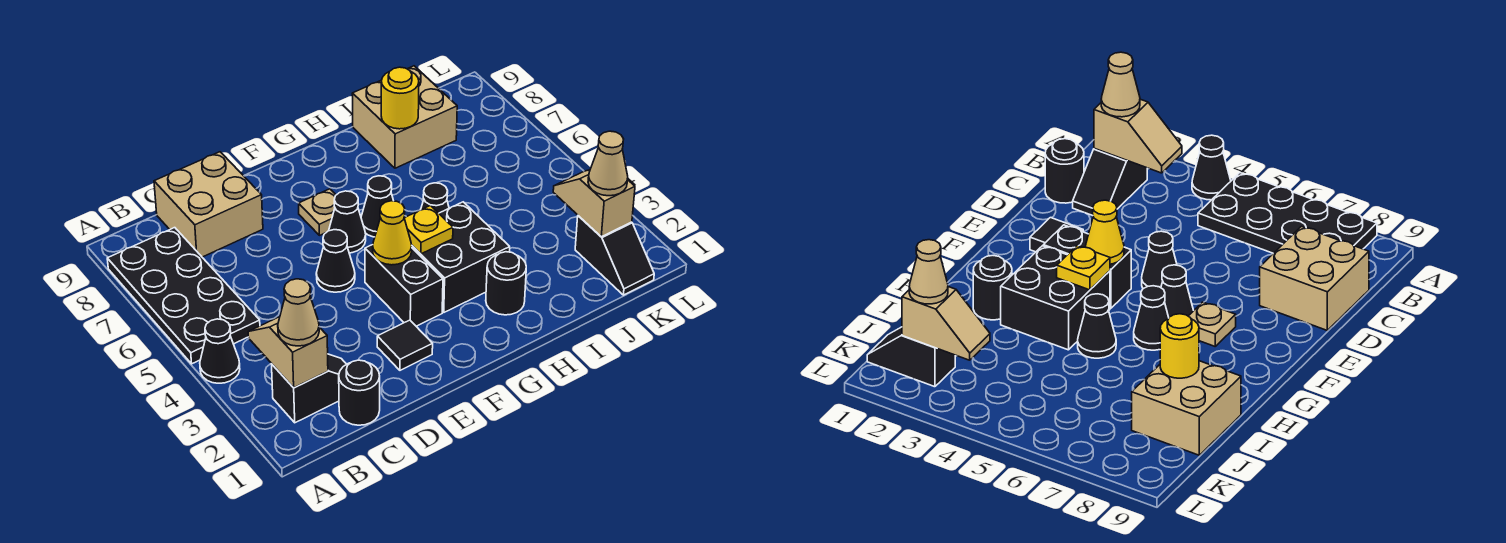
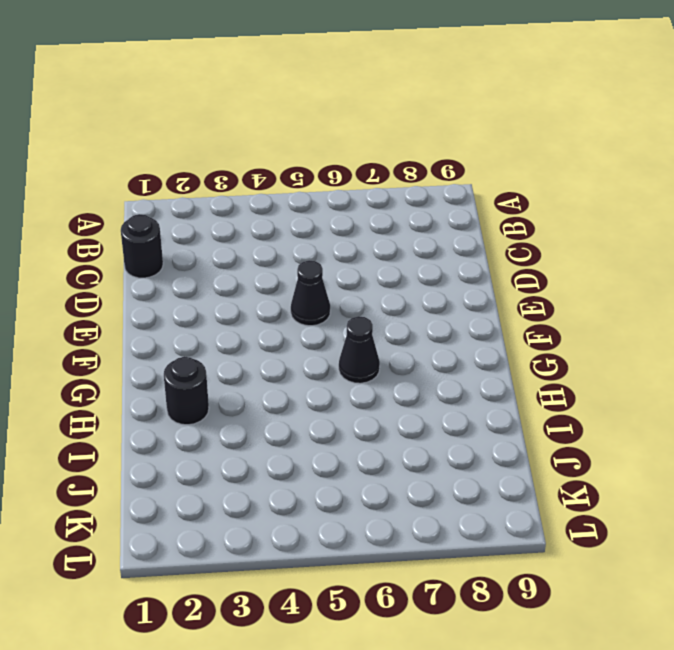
none -> black 1x1 cone [200,319,240,383]
none -> black 2x4 plate [107,228,260,364]
none -> black 1x2 slope [272,354,346,423]

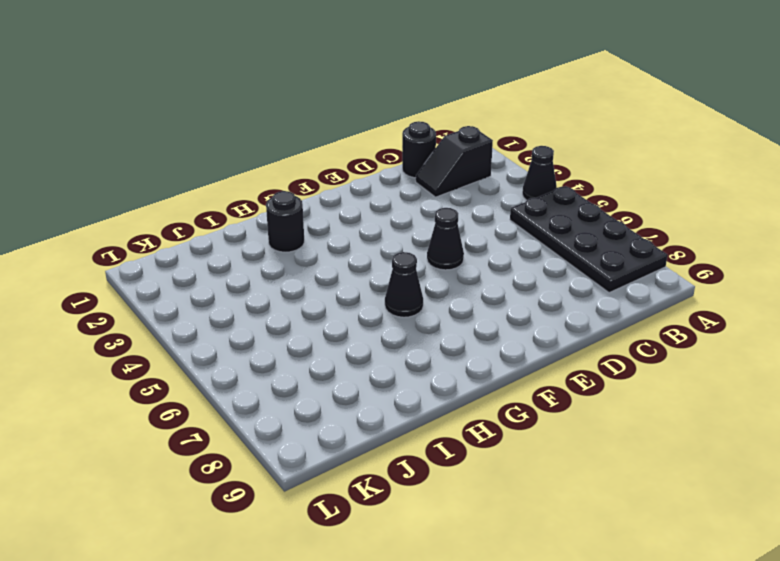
none -> tan 2x2 brick [154,152,263,257]
none -> black 1x1 tile [377,320,433,370]
none -> black 1x2 brick [365,245,443,326]

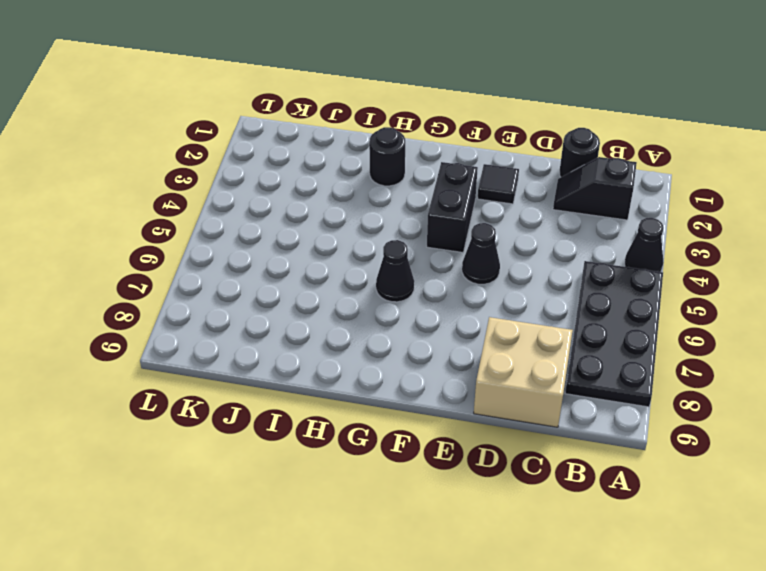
none -> black 1x1 cone [329,191,366,253]
none -> tan 1x1 plate [299,189,336,235]
none -> black 2x2 brick [412,202,510,312]

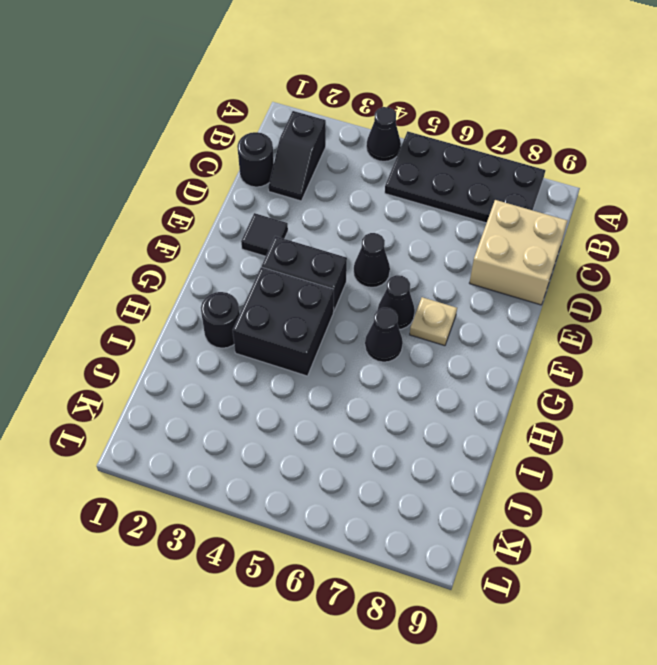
none -> black 1x1 cone [421,183,449,213]
none -> tan 2x2 brick [352,66,457,168]
none -> black 1x2 slope [575,216,654,295]

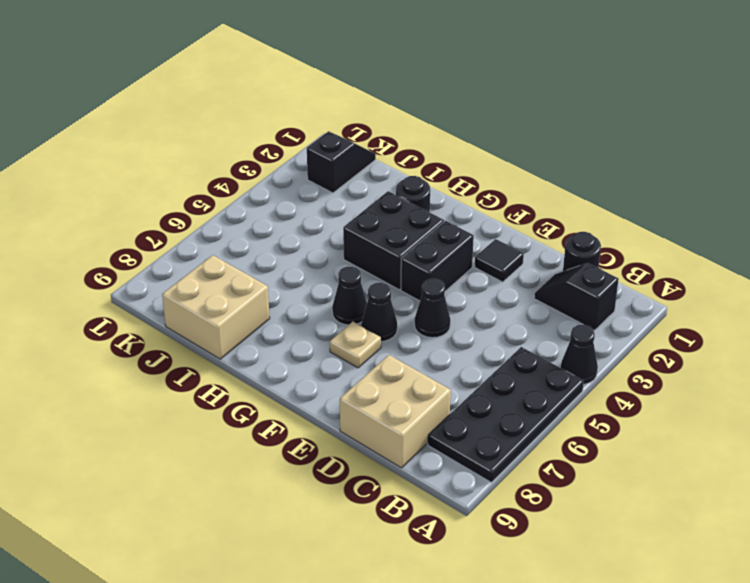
none -> black 1x1 cone [421,183,449,213]
none -> tan 1x2 slope [248,317,328,388]
none -> yellow 1x1 cone [373,201,412,265]

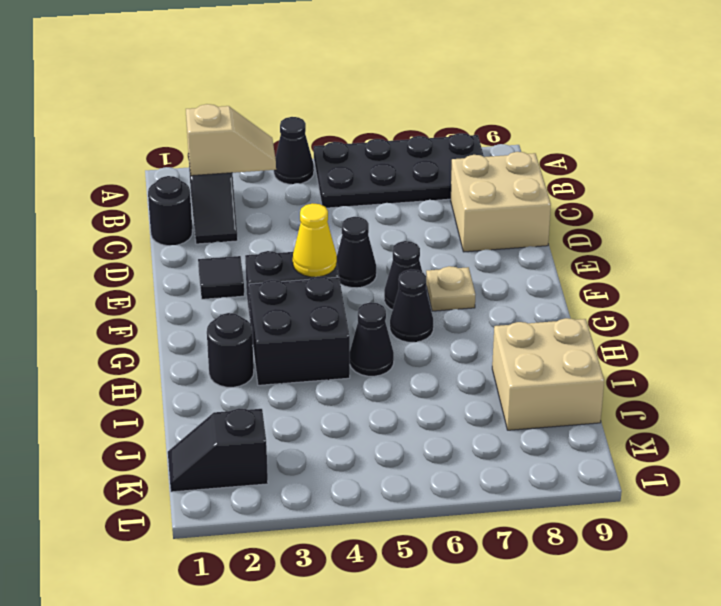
none -> yellow 1x1 plate [404,206,453,254]
none -> yellow 1x1 round brick [381,67,419,129]
none -> tan 1x2 slope [553,170,635,237]

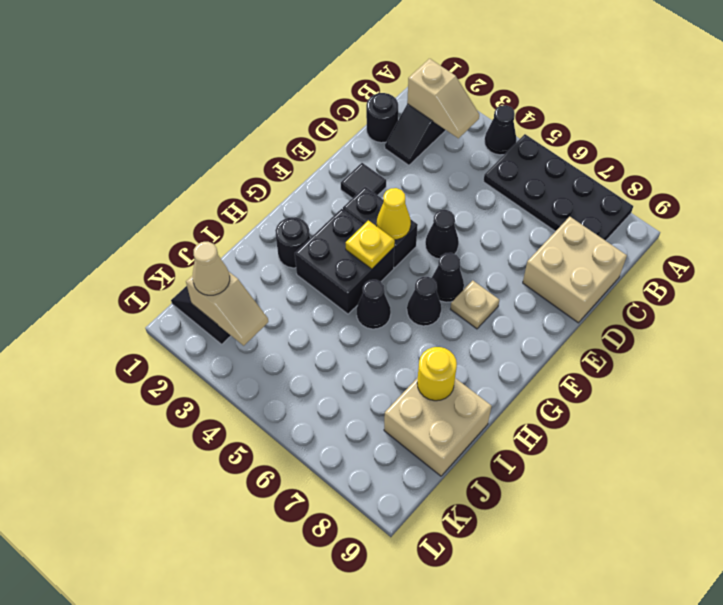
none -> tan 1x1 cone [278,279,319,346]

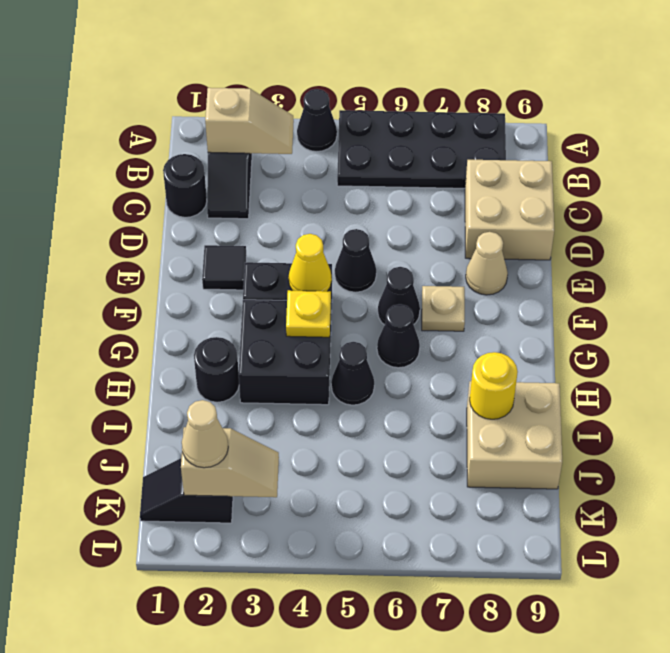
tan 1x1 cone [466,232,508,295] -> tan 1x1 cone moved to [278,279,319,346]

